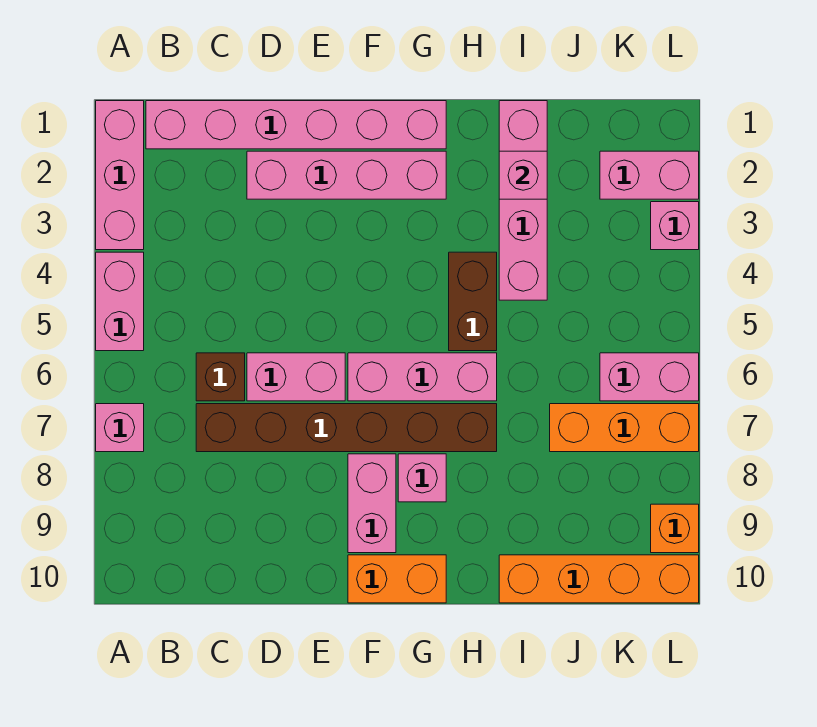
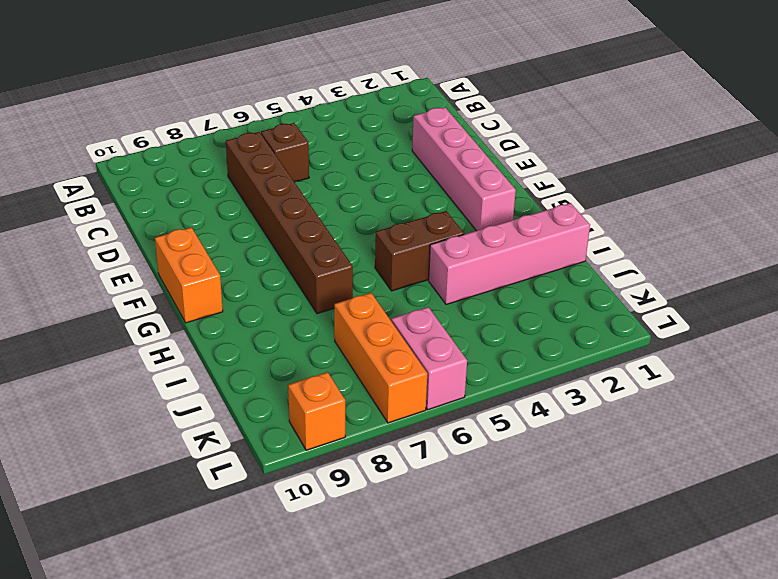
none -> pink 1x3 brick [96,101,144,250]
none -> pink 1x2 brick [96,252,144,351]
none -> pink 1x1 brick [96,404,144,452]

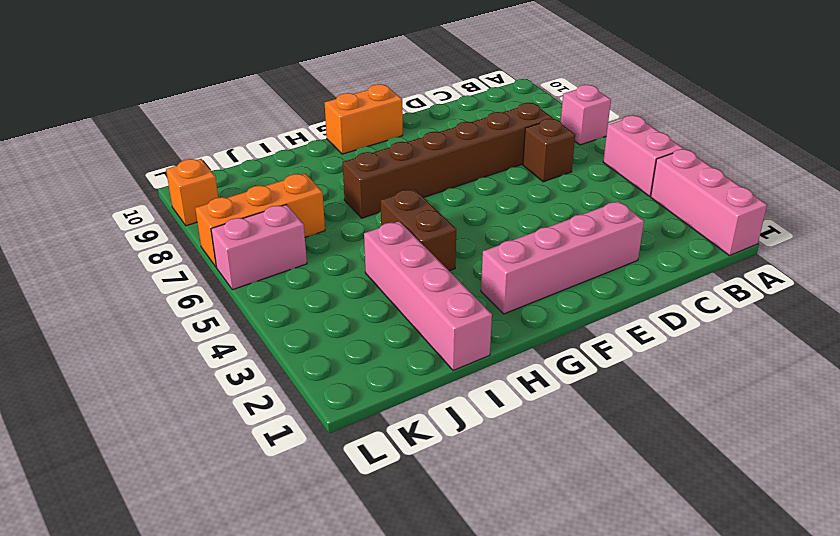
none -> pink 1x6 brick [146,101,446,149]
none -> pink 1x2 brick [247,353,345,401]
none -> pink 1x3 brick [348,353,497,401]

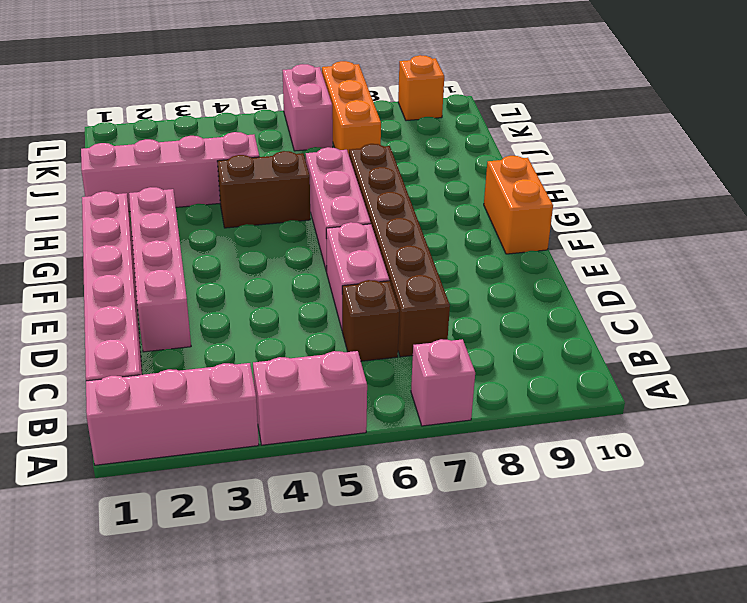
none -> pink 1x2 brick [348,454,396,553]
none -> pink 1x1 brick [398,454,446,502]
none -> orange 1x4 brick [499,555,699,603]

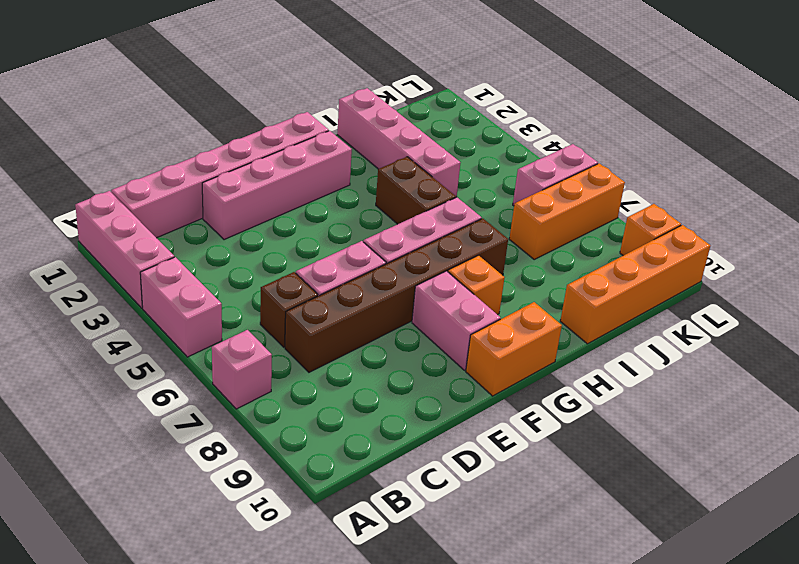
orange 1x1 brick [448,255,505,315] -> pink 1x1 brick [398,454,446,502]
none -> pink 1x2 brick [600,151,699,199]
none -> pink 1x1 brick [651,202,699,250]
none -> pink 1x1 brick [499,151,547,199]

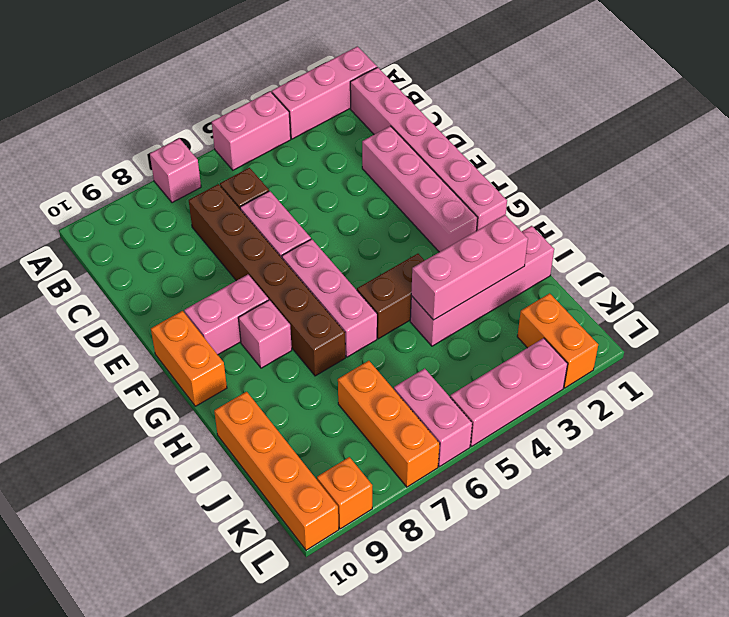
pink 1x3 brick [411,215,528,320] -> pink 1x1 brick [499,151,547,199]
orange 1x2 brick [517,293,598,388] -> pink 1x2 brick [600,151,699,199]
pink 1x3 brick [450,338,568,446] -> pink 1x1 brick [651,202,699,250]

